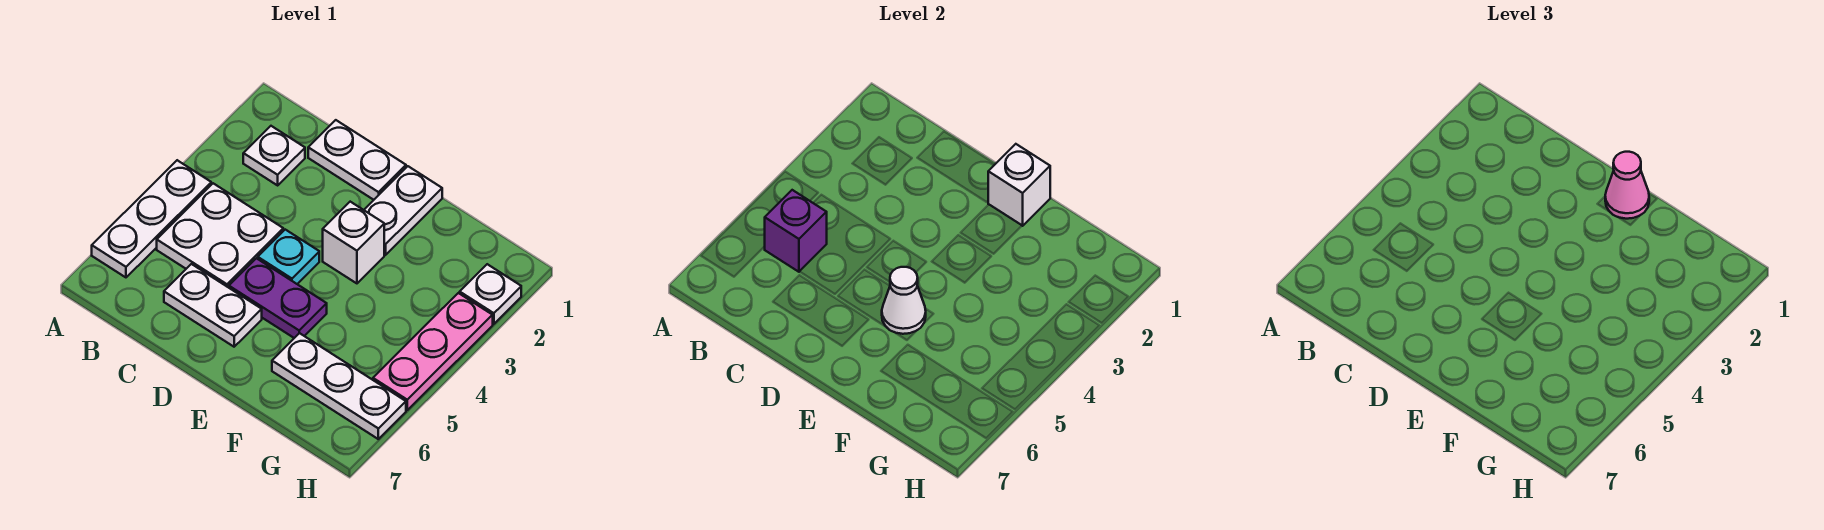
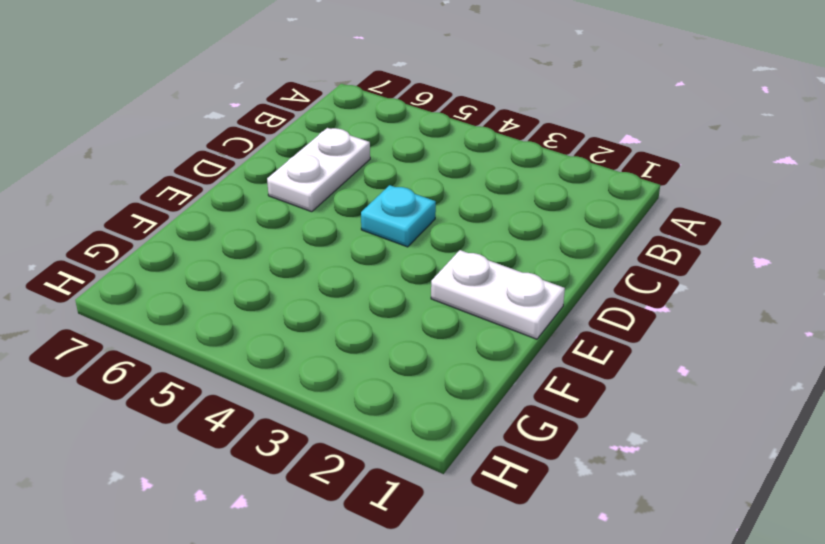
none -> white 1x3 plate [92,160,211,277]
none -> white 1x1 plate [243,126,305,185]
none -> white 2x2 plate [157,183,283,287]

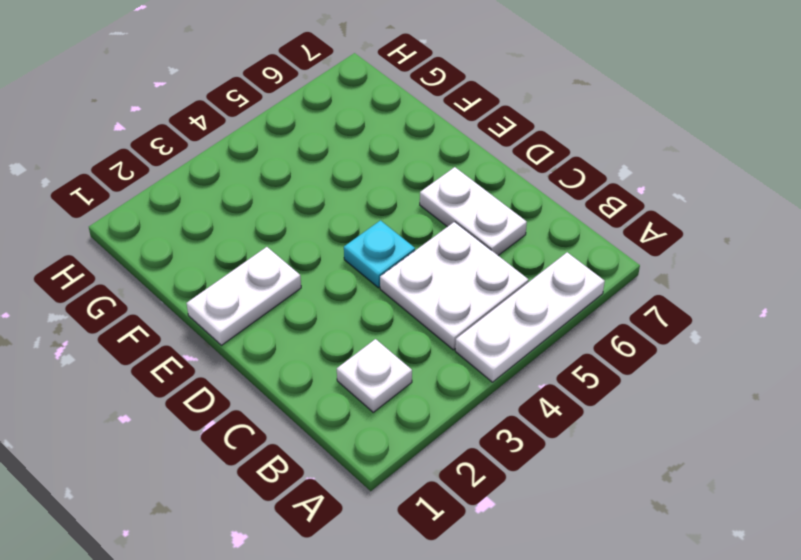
none -> white 1x2 plate [308,120,406,200]
none -> purple 1x2 plate [229,258,327,338]
none -> white 1x1 brick [323,202,384,283]

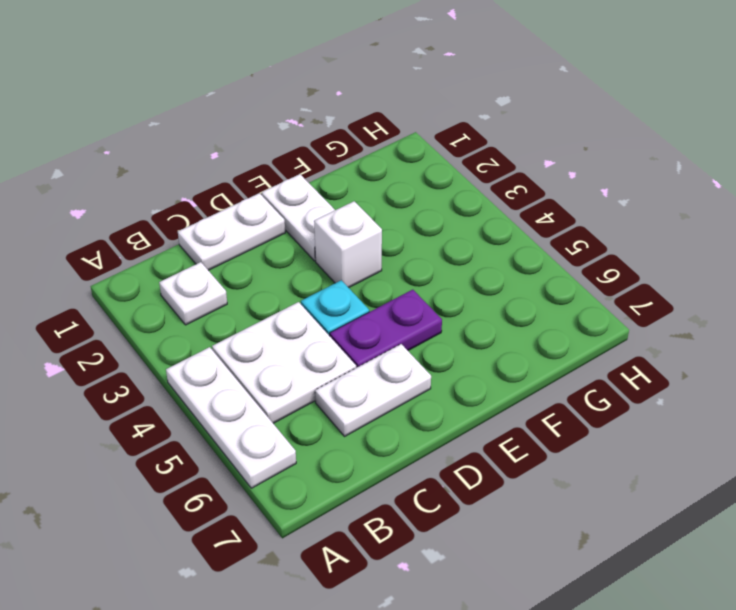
none -> white 1x3 plate [272,333,406,439]
none -> white 1x1 plate [460,264,521,324]
none -> pink 1x3 plate [373,293,493,410]

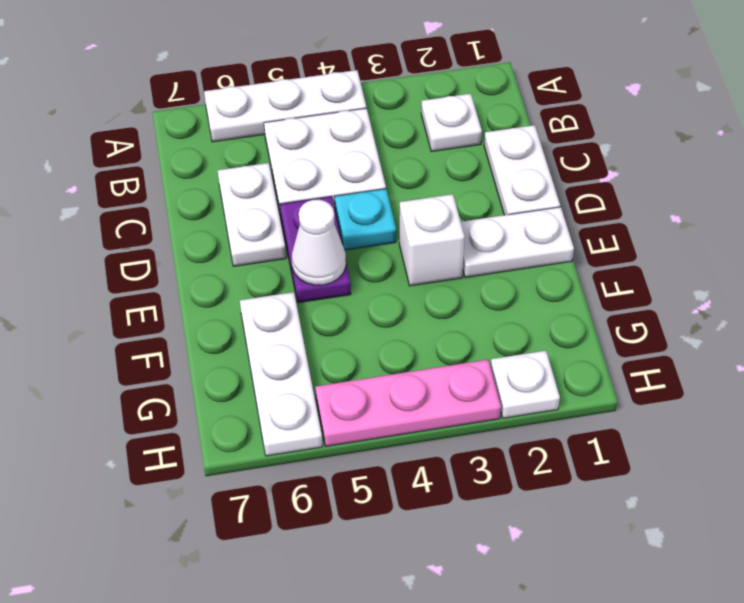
none -> purple 1x1 brick [764,190,827,272]
none -> white 1x1 brick [988,144,1050,226]
none -> pink 1x1 cone [1605,152,1649,219]

